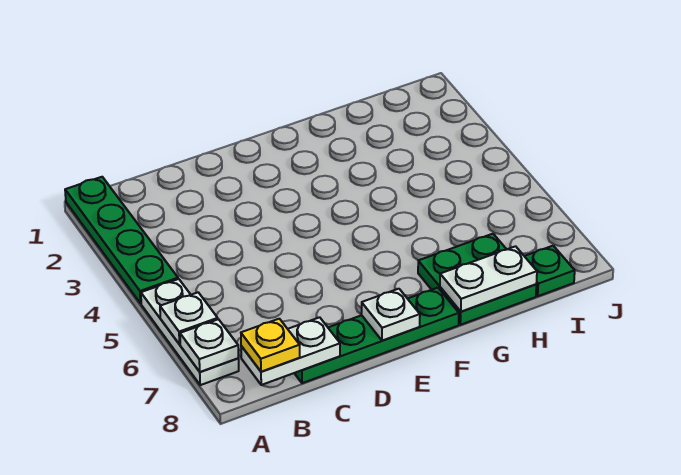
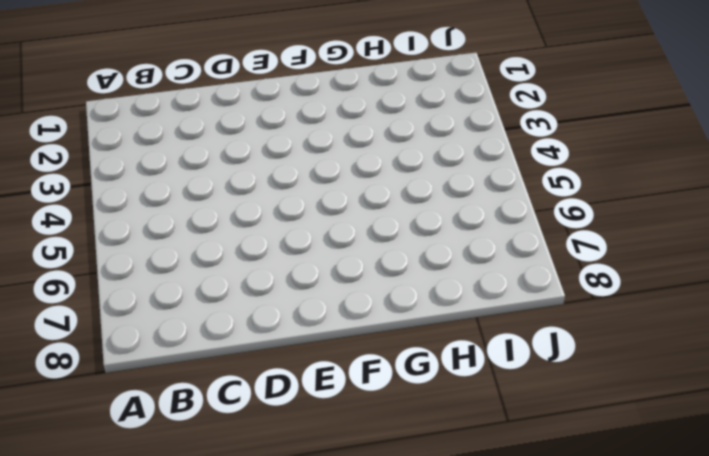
none -> green 1x4 plate [65,177,178,304]
none -> white 1x3 plate [141,279,239,385]

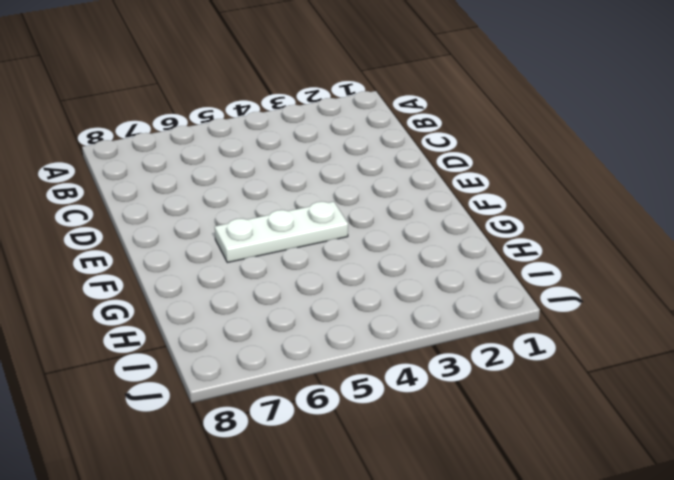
white 1x3 plate [215,201,348,263] -> white 1x3 plate moved to [141,279,239,385]
none -> green 1x4 plate [65,177,178,304]
none -> green 1x4 plate [294,288,459,383]

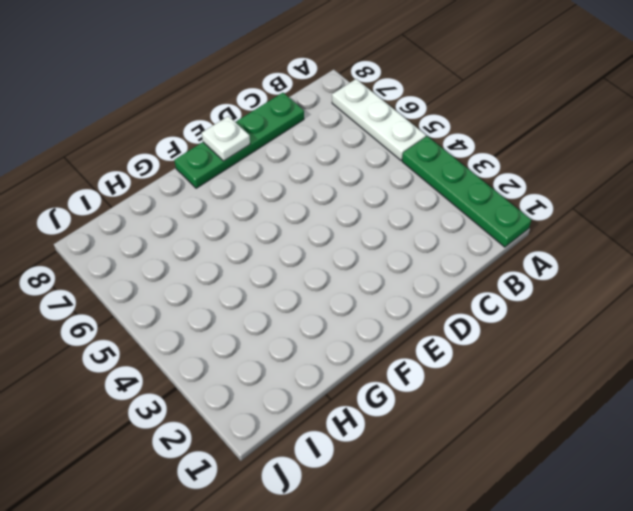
none -> green 2x2 plate [418,234,536,325]
none -> green 1x1 plate [525,246,575,296]

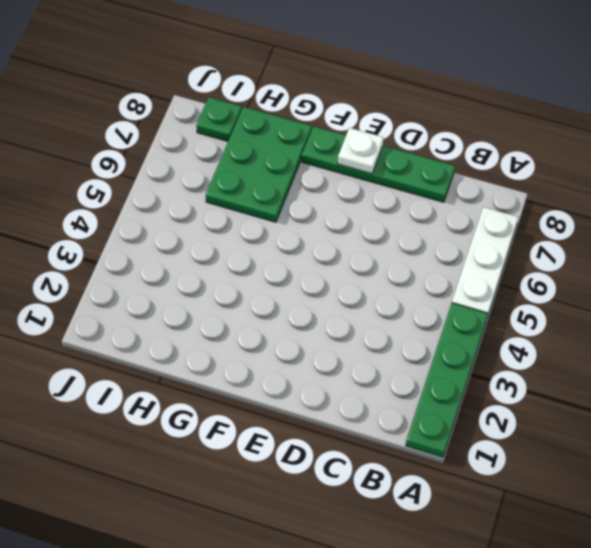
green 2x3 plate [206,107,312,222] -> green 2x2 plate [418,234,536,325]
none -> white 1x1 plate [160,292,218,344]
none -> white 1x1 plate [180,319,238,372]

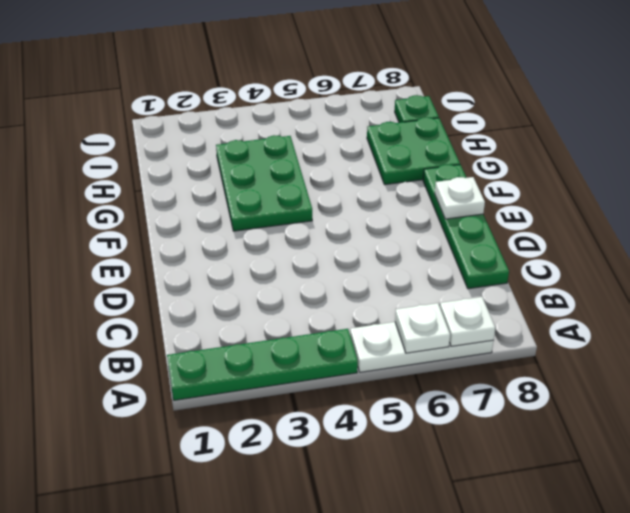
green 2x3 plate [216,135,312,231] -> none
none -> white 1x2 plate [241,317,340,385]
none -> white 1x2 plate [440,246,537,312]

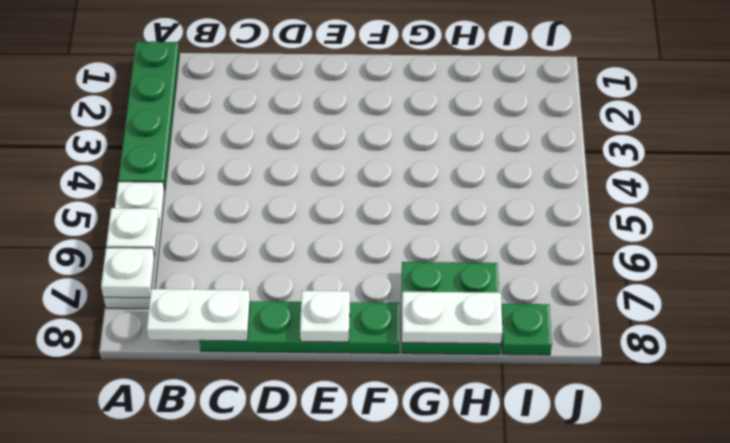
none -> yellow 1x1 plate [241,319,300,372]

